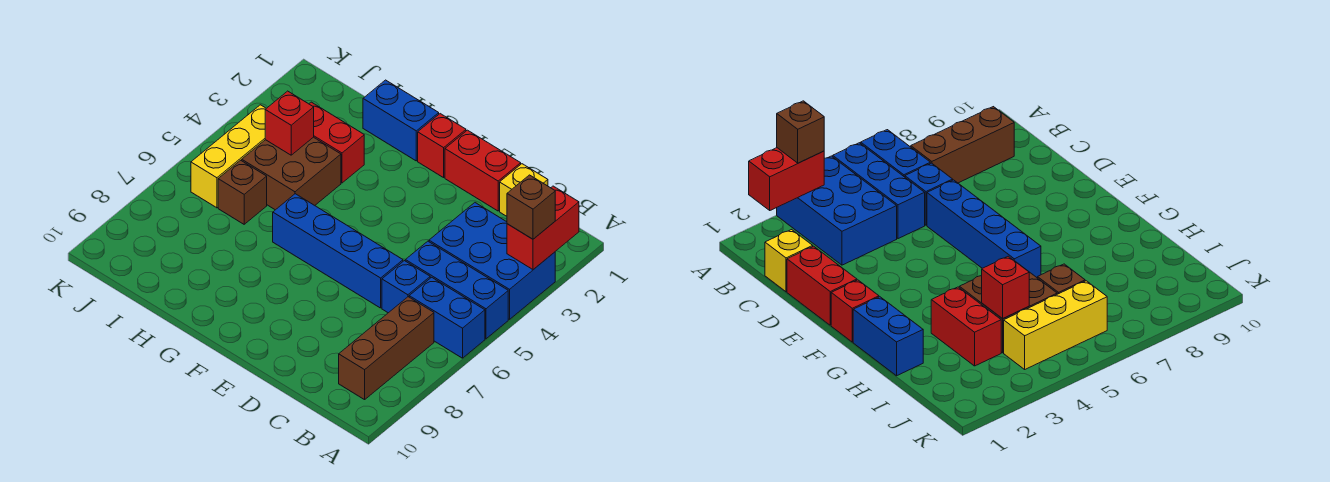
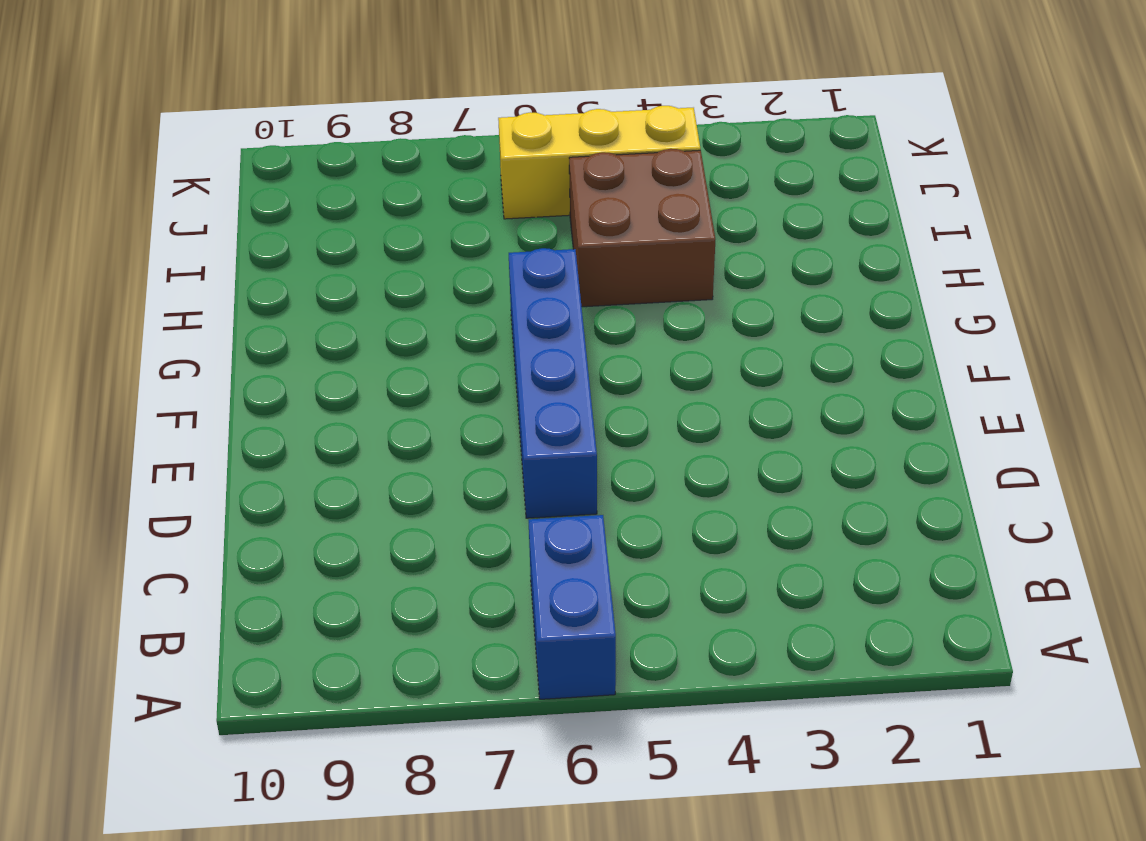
none -> blue 2x3 brick [429,203,555,319]
none -> blue 1x3 brick [405,241,508,339]
none -> brown 1x3 brick [339,297,434,400]

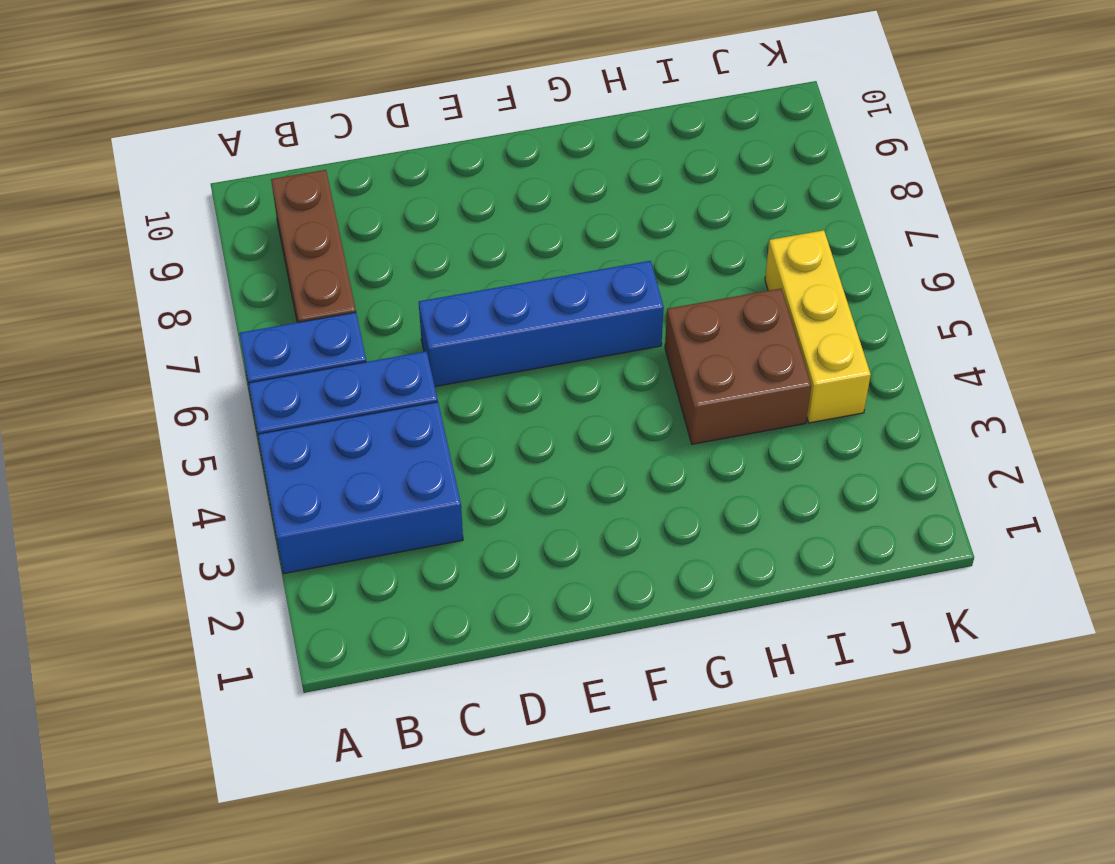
none -> yellow 1x1 brick [500,164,548,216]
none -> blue 1x1 brick [382,261,430,313]
none -> red 1x2 brick [445,130,521,211]

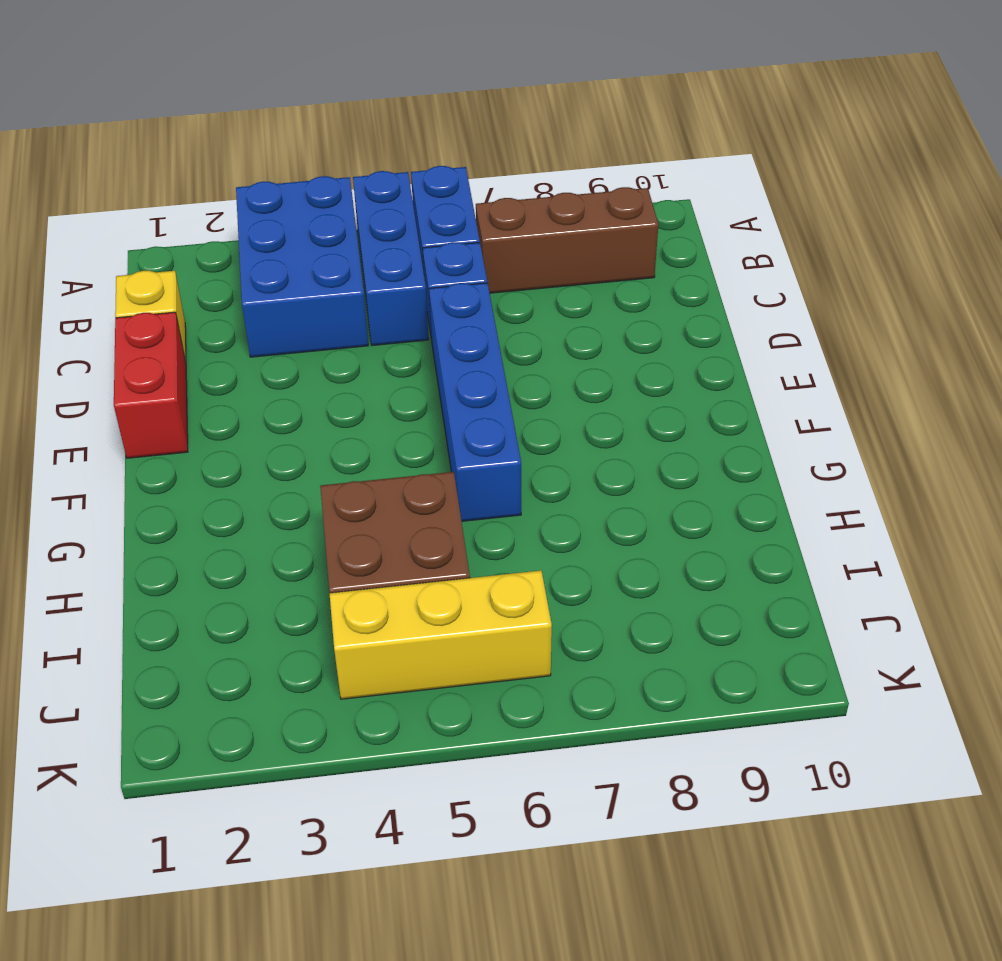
none -> red 1x1 brick [418,114,466,178]
none -> blue 1x2 brick [363,80,439,161]
none -> red 1x2 brick [309,102,364,183]

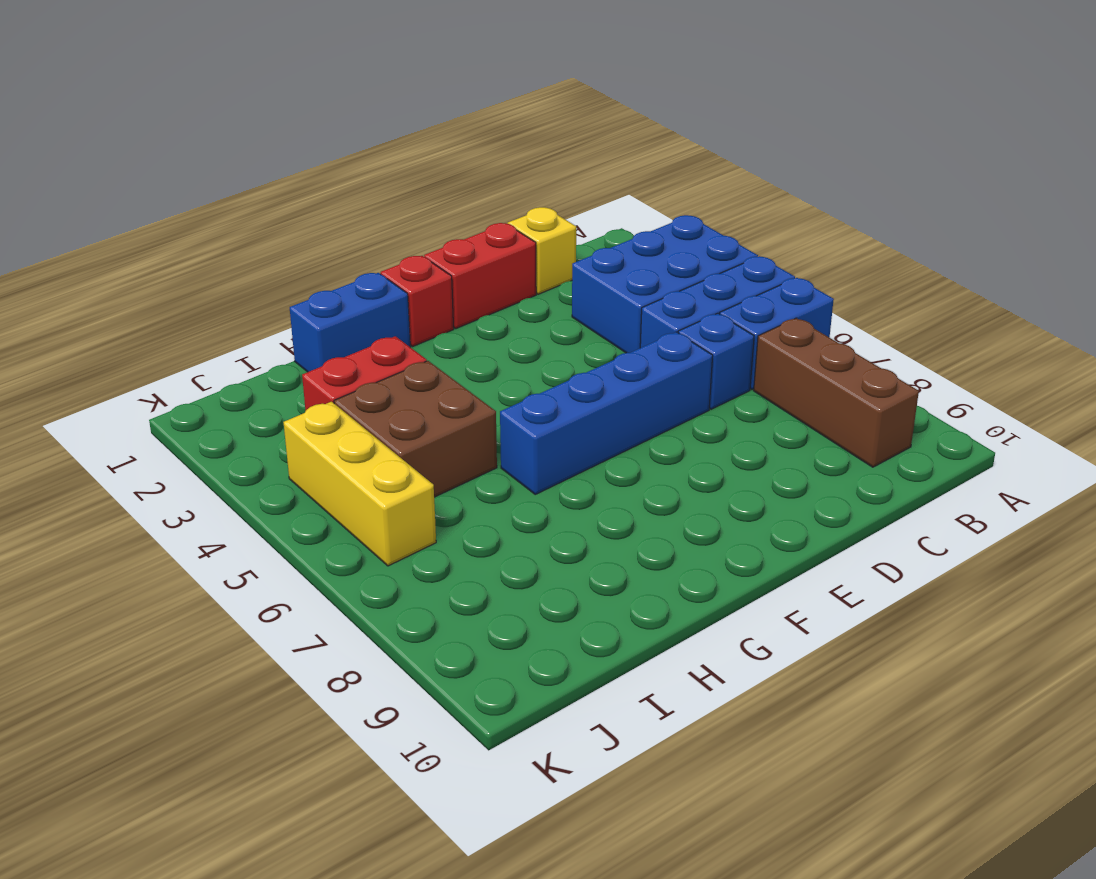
none -> brown 1x1 brick [218,160,267,224]
none -> red 1x2 brick [507,186,579,270]
none -> red 1x1 brick [265,91,314,155]

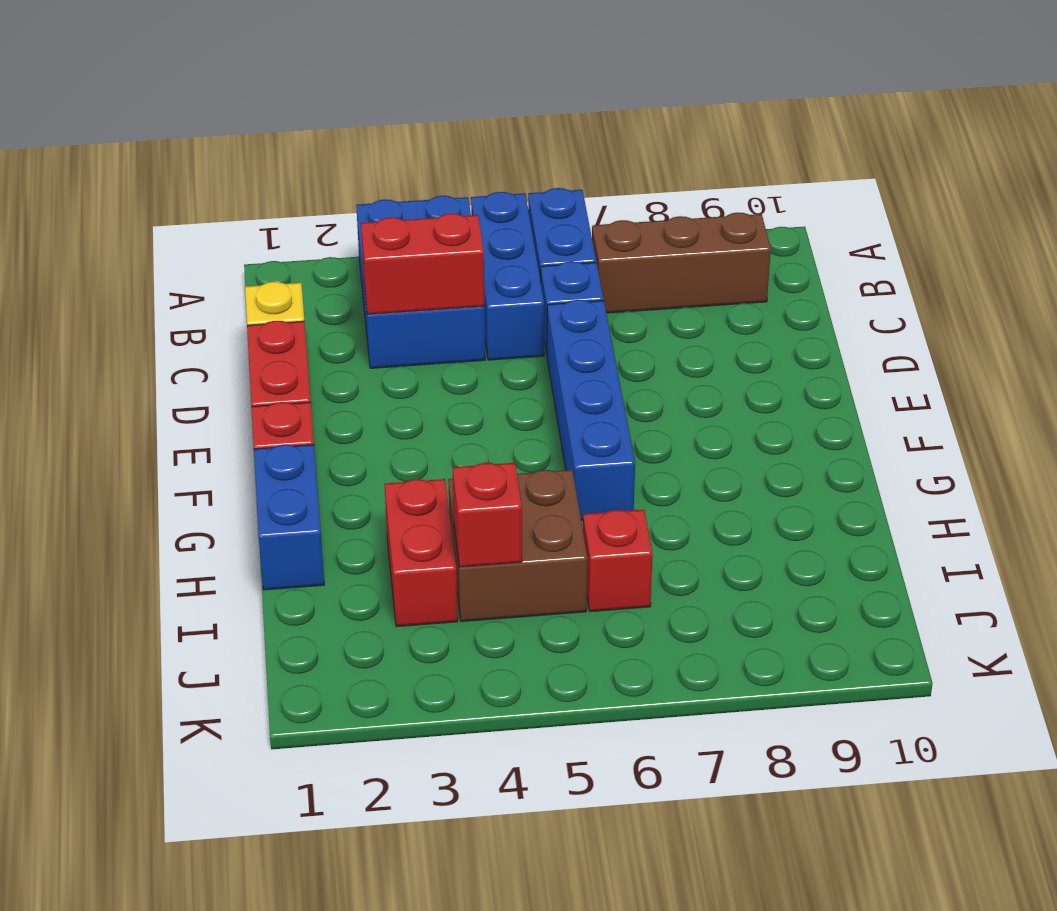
red 1x2 brick [361,213,484,314] -> red 1x2 brick moved to [507,186,579,270]
red 1x1 brick [583,509,653,611] -> brown 1x1 brick [218,160,267,224]
none -> yellow 1x3 brick [191,105,266,208]
none -> brown 1x1 brick [507,175,555,239]

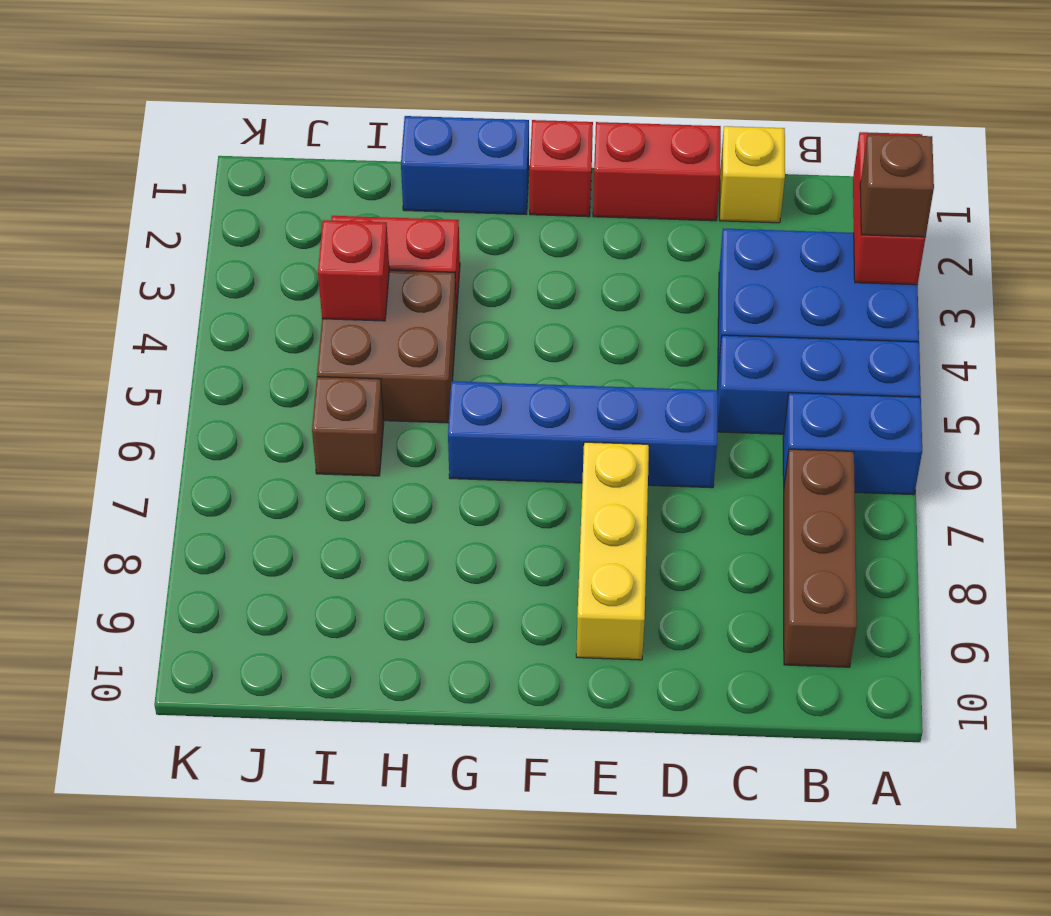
yellow 1x3 brick [576,442,649,660] -> yellow 1x3 brick moved to [191,105,266,208]
none -> blue 1x1 brick [382,261,430,313]

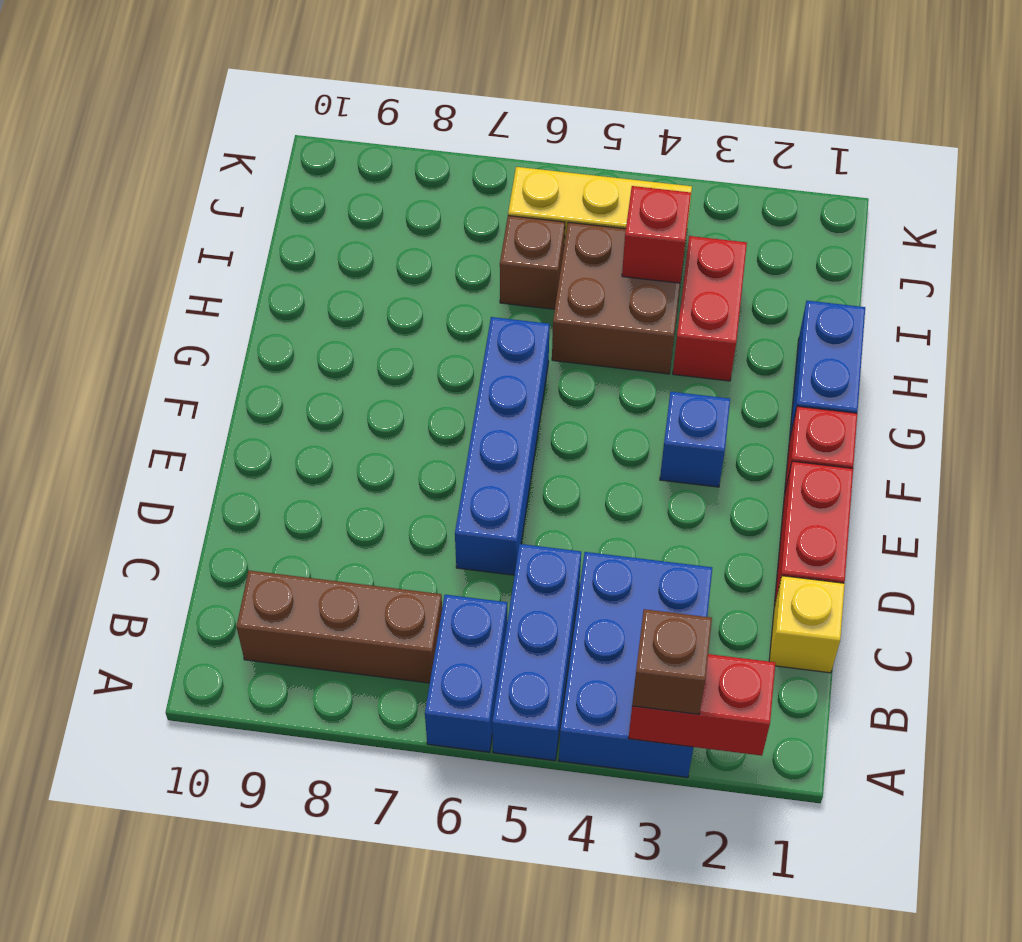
blue 1x1 brick [660,392,730,487] -> blue 1x1 brick moved to [382,261,430,313]

